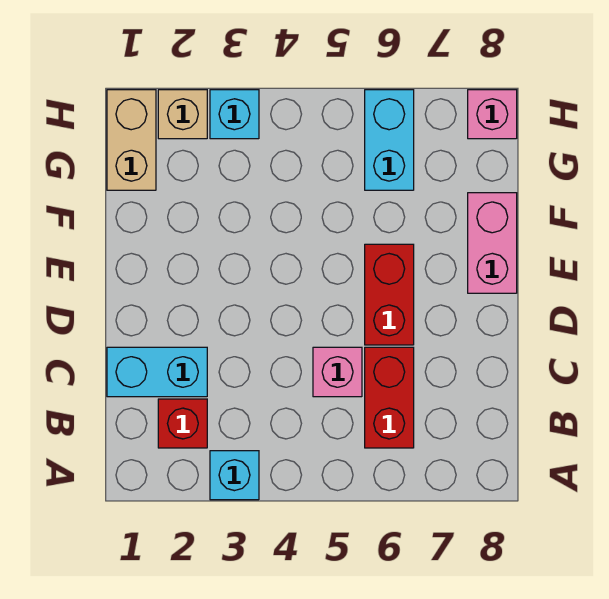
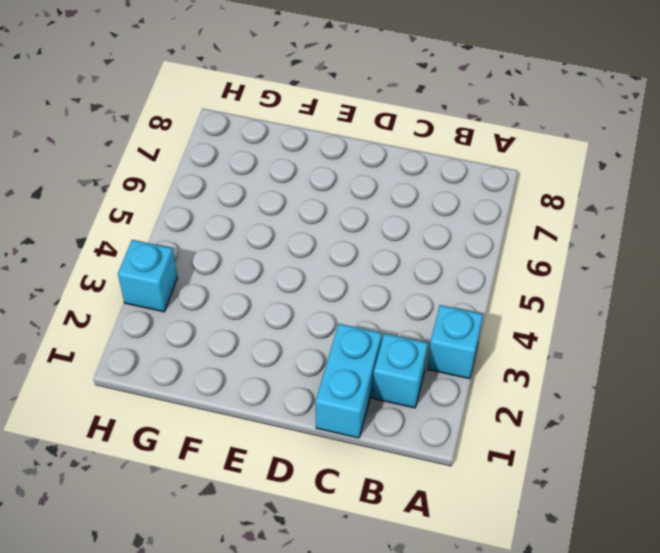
cyan 1x1 brick [372,333,428,408] -> red 1x1 brick [158,399,207,448]
none -> red 1x2 brick [365,347,414,448]
none -> pink 1x1 brick [313,347,362,397]
none -> red 1x2 brick [365,244,414,345]

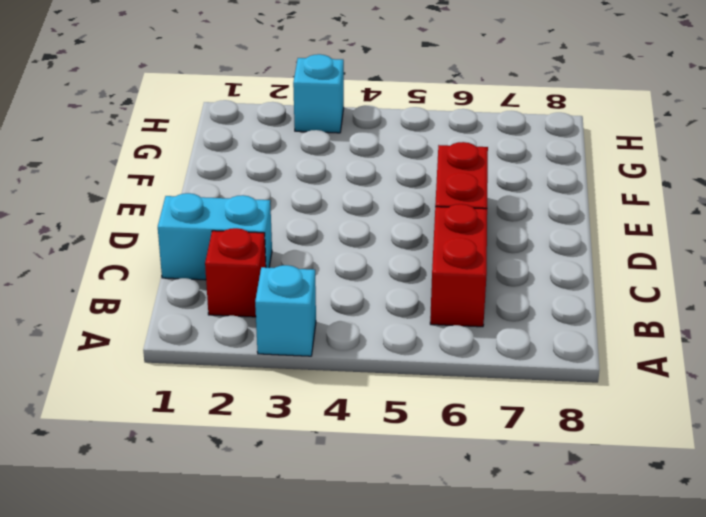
none -> pink 1x1 brick [313,347,362,397]
none -> pink 1x2 brick [468,193,517,293]
none -> tan 1x2 brick [107,90,156,190]

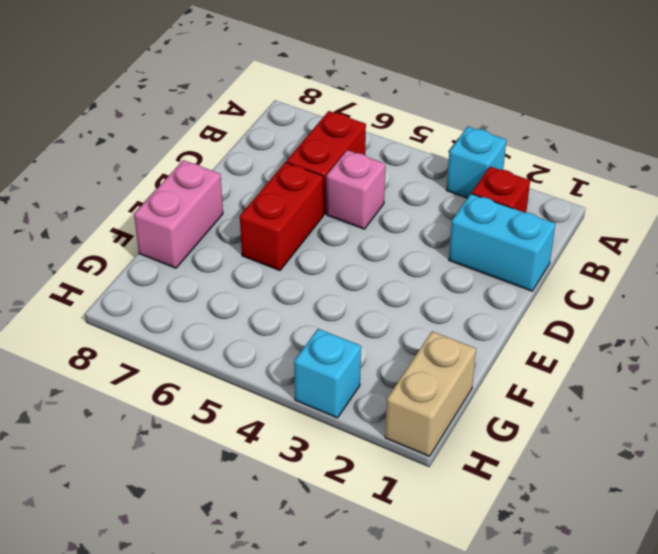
none -> cyan 1x2 brick [365,90,414,190]
none -> tan 1x1 brick [158,90,207,139]
none -> pink 1x1 brick [468,90,517,139]

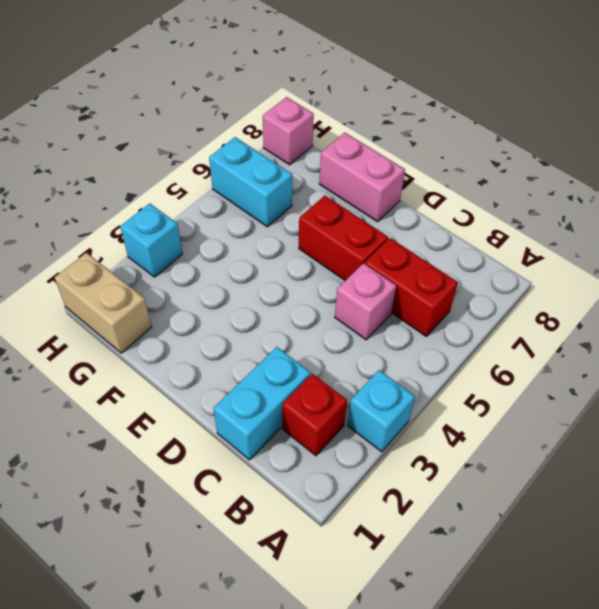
none -> tan 1x1 brick [158,90,207,139]

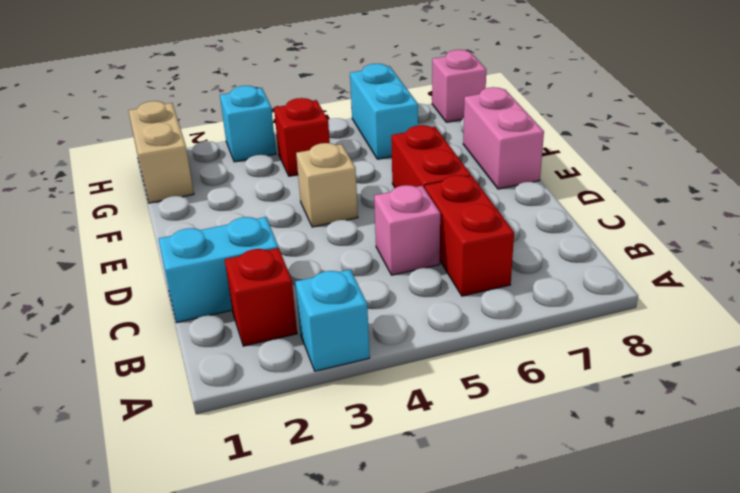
tan 1x1 brick [296,143,358,227] -> tan 1x1 brick moved to [158,90,207,139]
red 1x1 brick [274,98,330,176] -> none

